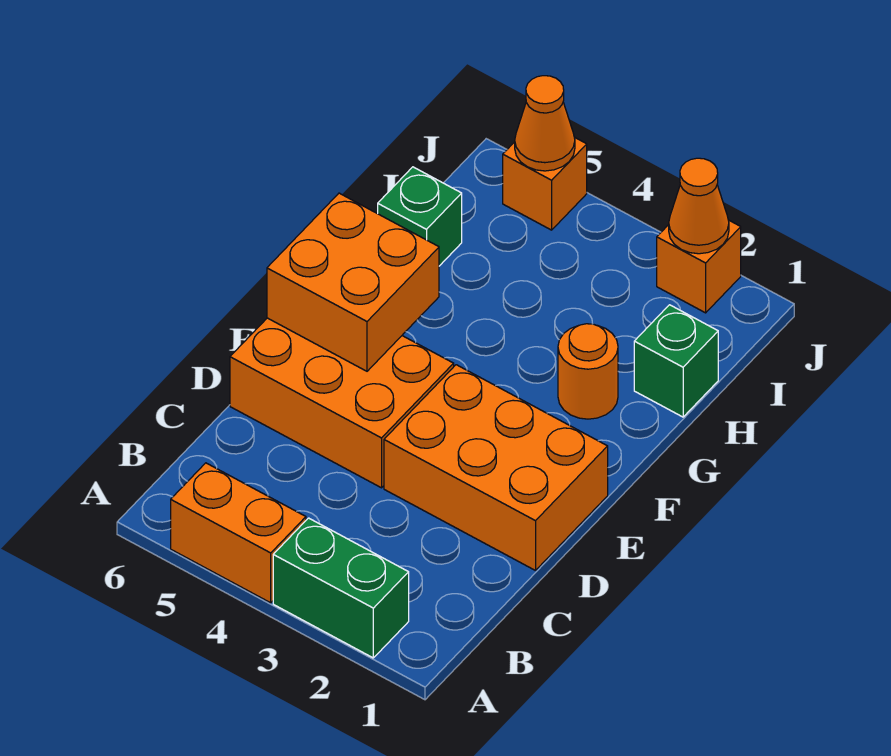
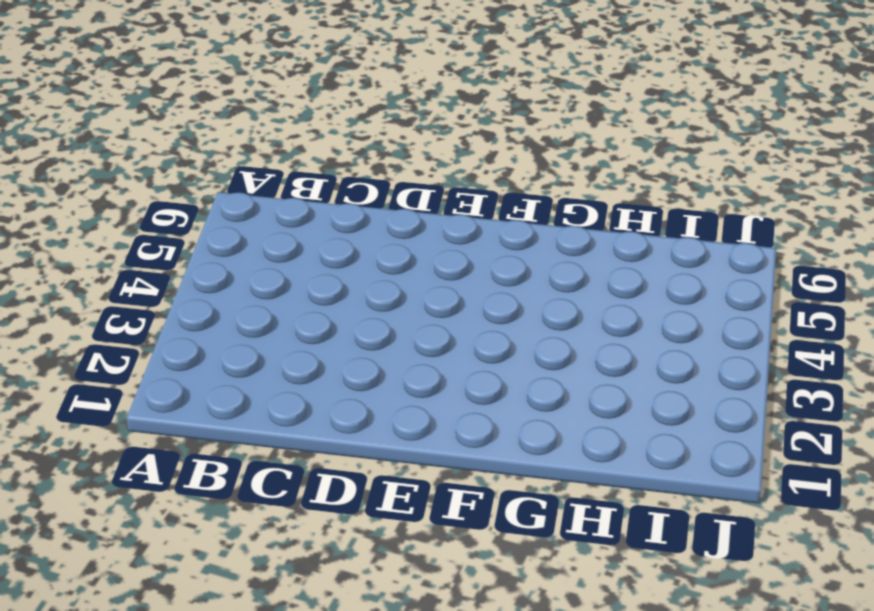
none -> green 1x2 brick [273,518,409,658]
none -> orange 1x2 brick [171,463,306,603]
none -> orange 2x3 brick [384,365,608,571]

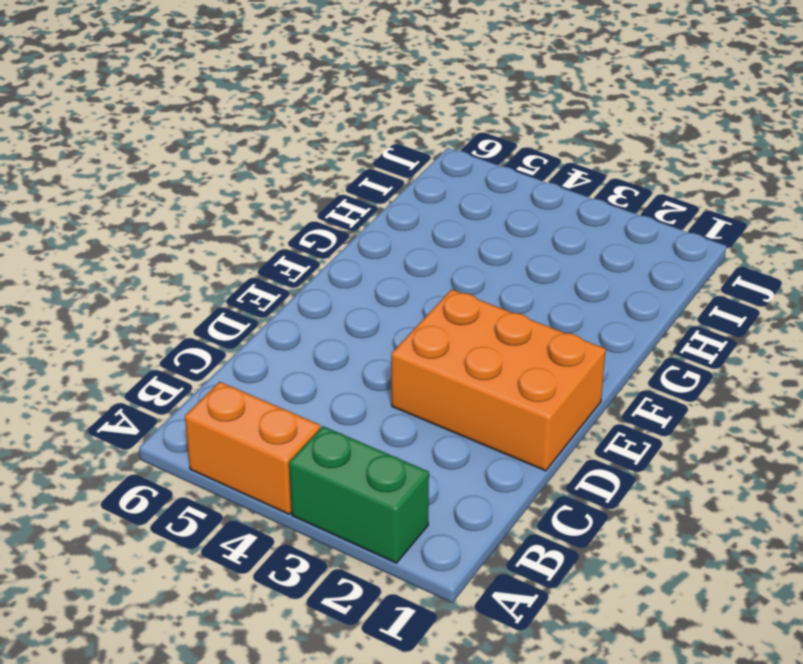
none -> orange 2x3 brick [230,318,454,488]
none -> orange 1x1 round brick [558,324,618,419]
none -> green 1x1 brick [634,305,718,417]

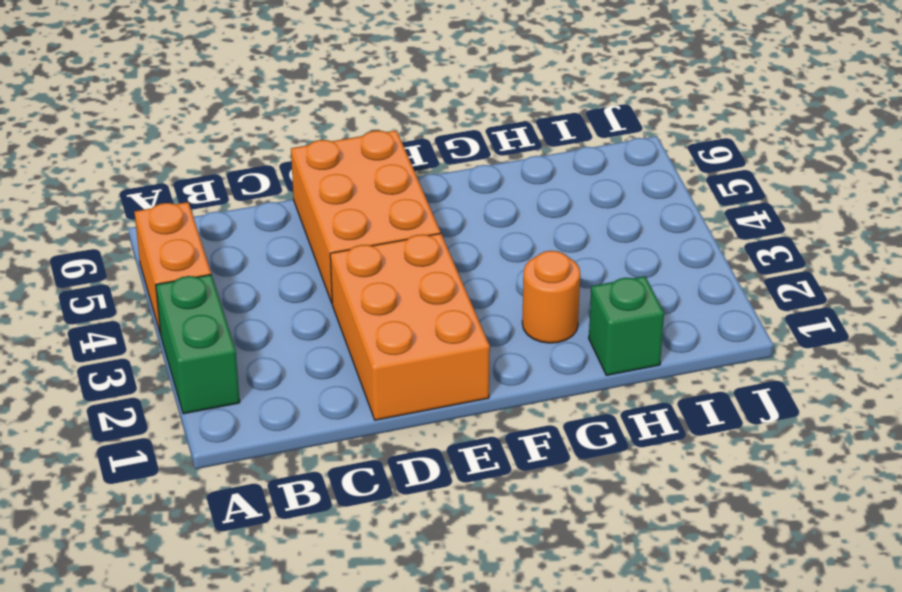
none -> green 1x1 brick [378,167,462,266]
none -> orange 1x1 brick [657,220,741,313]
none -> orange 1x1 brick [503,137,587,230]

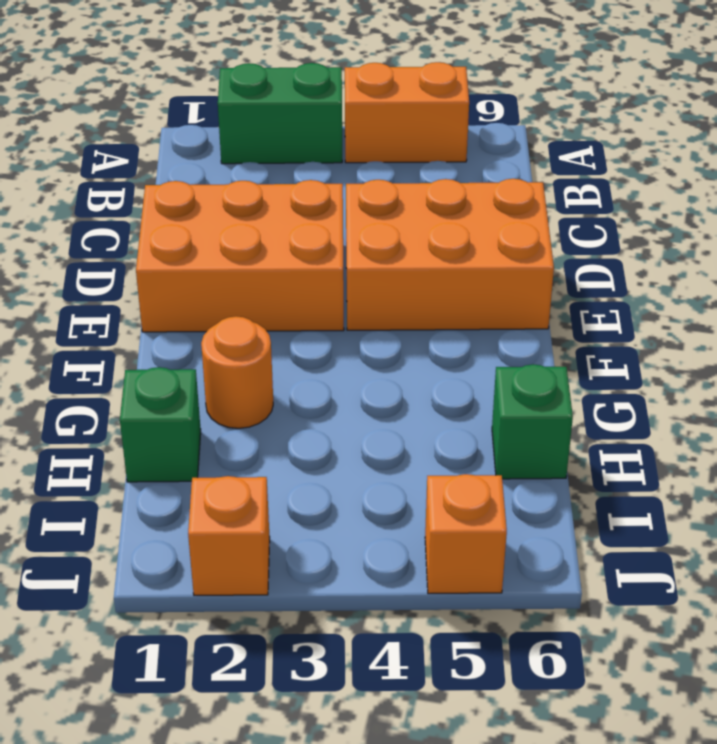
none -> orange 2x2 brick [267,193,439,371]
none -> orange 1x1 cone [669,158,729,254]
none -> orange 1x1 cone [515,76,575,171]

